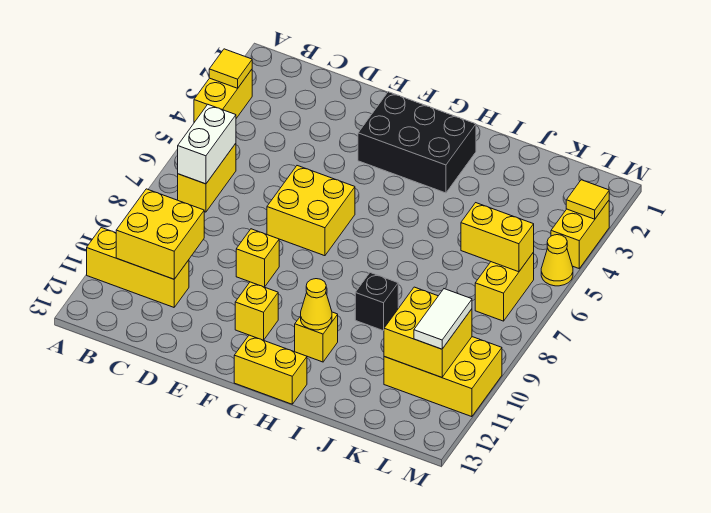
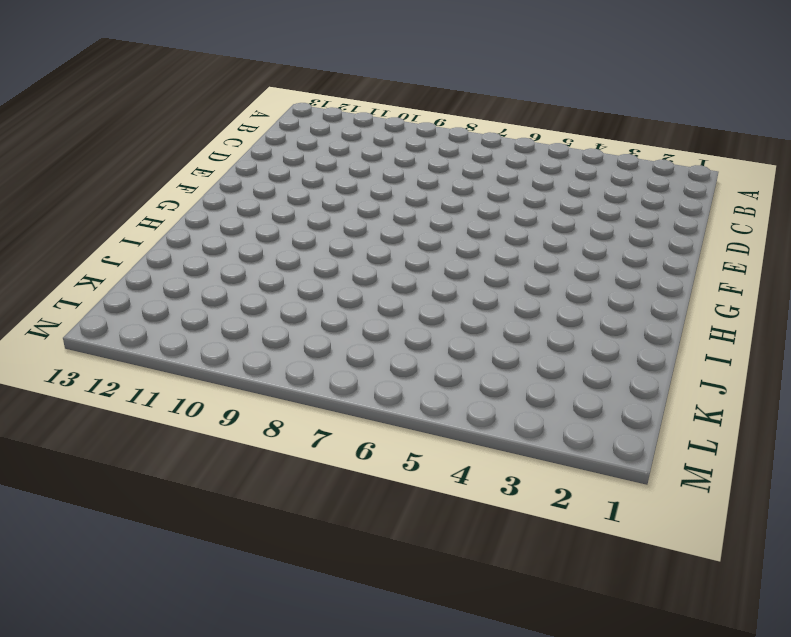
none -> yellow 1x2 brick [194,70,252,122]
none -> yellow 1x3 brick [87,228,189,307]
none -> yellow 1x2 brick [178,143,236,212]

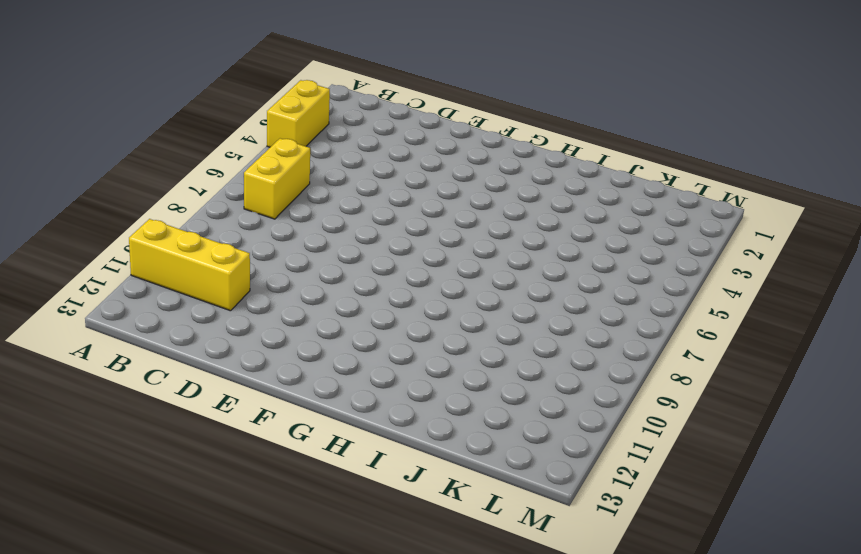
none -> yellow 2x2 brick [267,166,355,256]
none -> yellow 1x1 brick [236,229,279,287]
none -> black 2x3 brick [358,92,476,193]

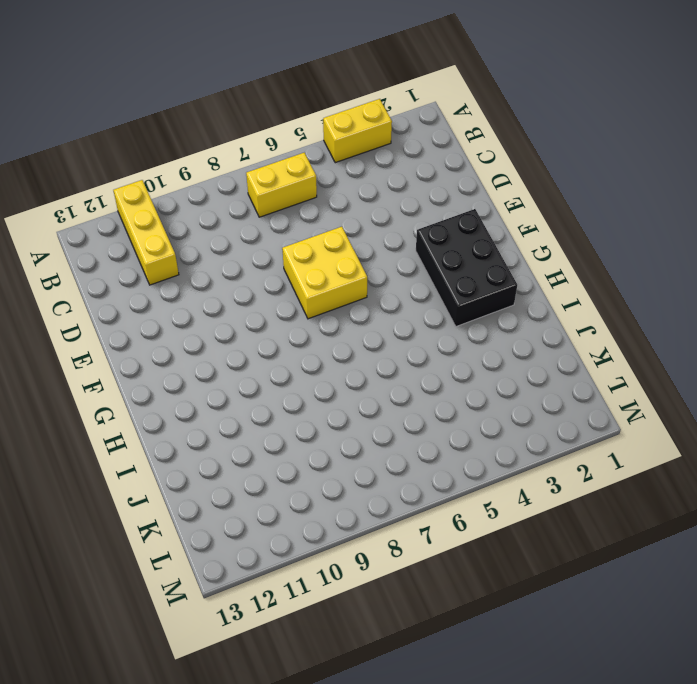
none -> yellow 1x1 brick [236,229,279,287]
none -> yellow 1x1 brick [235,282,278,340]
none -> yellow 1x2 brick [234,335,307,404]

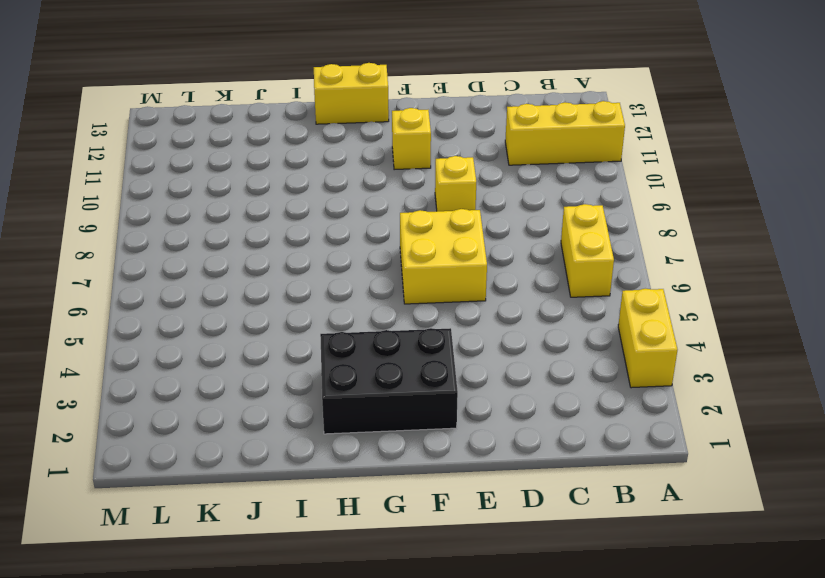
none -> yellow 1x1 brick [295,312,338,362]
none -> black 1x1 brick [355,273,398,331]
none -> yellow 2x3 brick [384,337,502,417]

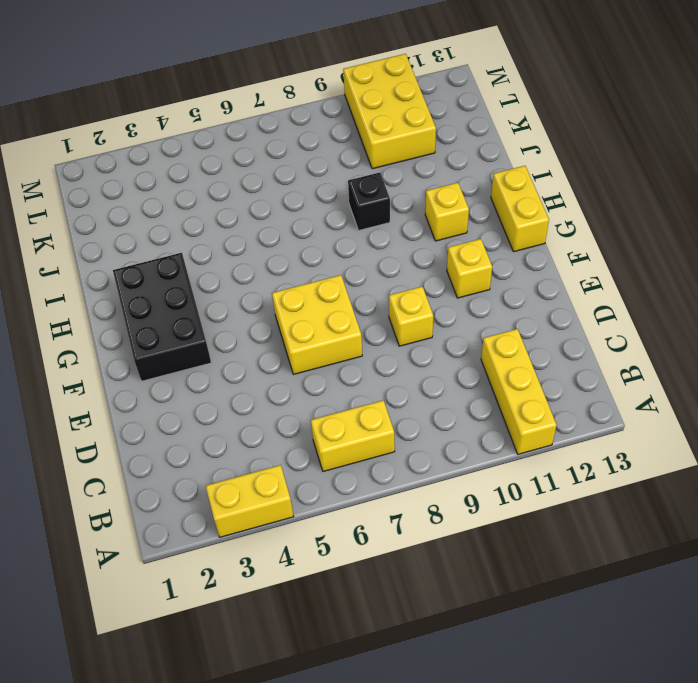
none -> yellow 1x2 brick [475,252,534,321]
none -> yellow 1x2 brick [551,201,609,268]
none -> yellow 1x1 cone [541,235,573,286]

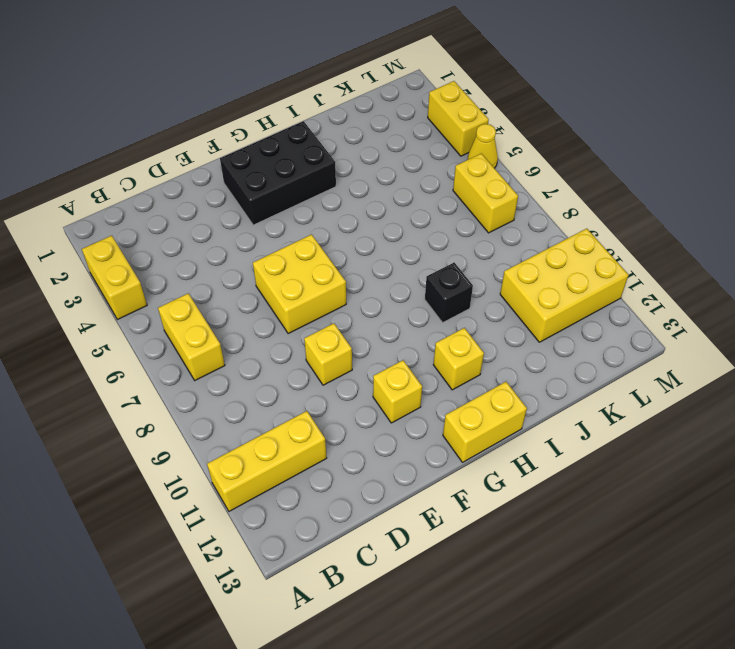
none -> yellow 1x1 tile [209,49,252,88]
none -> white 1x2 brick [178,105,236,184]
none -> yellow 2x2 brick [116,189,204,279]

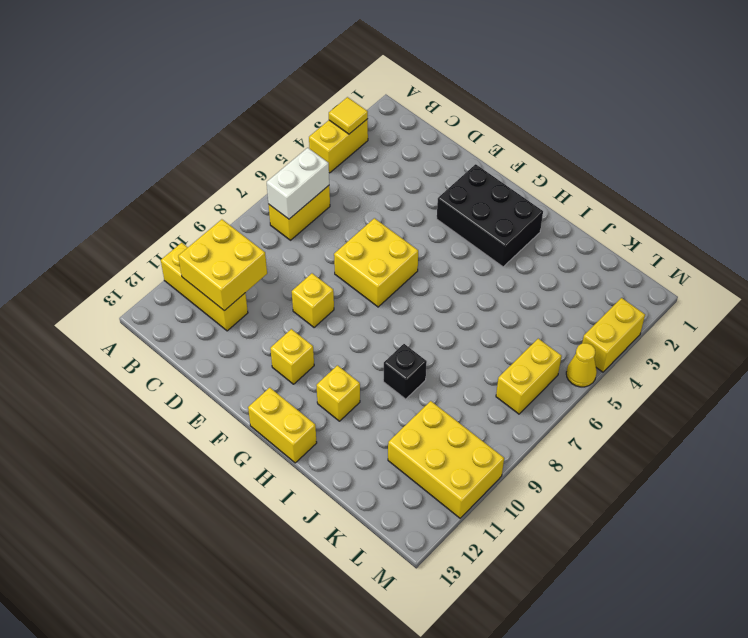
none -> yellow 1x1 cone [301,279,332,330]
none -> yellow 1x2 brick [461,203,534,272]
none -> yellow 2x2 brick [384,287,472,377]

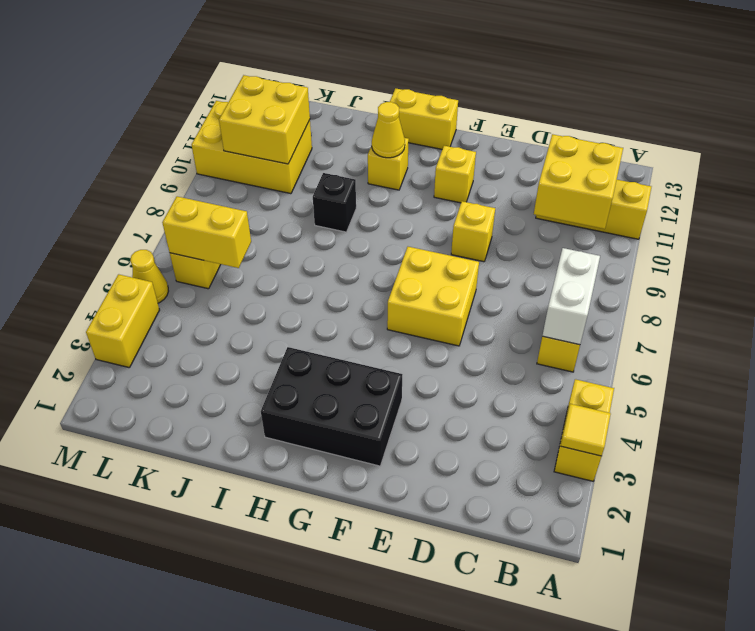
none -> yellow 1x1 tile [566,180,609,219]
none -> white 1x2 tile [414,289,472,349]

